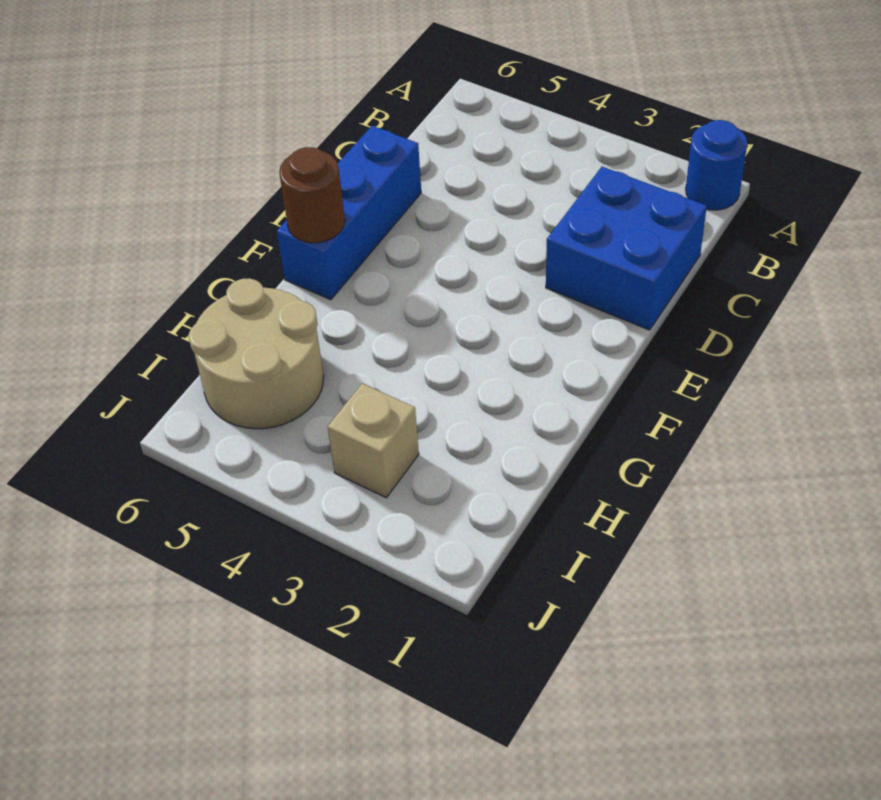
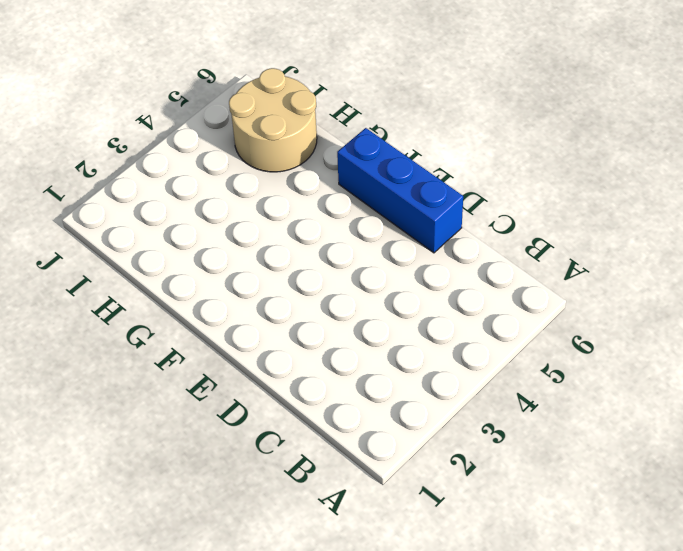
none -> blue 1x1 round brick [686,120,747,210]
none -> blue 2x2 brick [546,167,707,330]

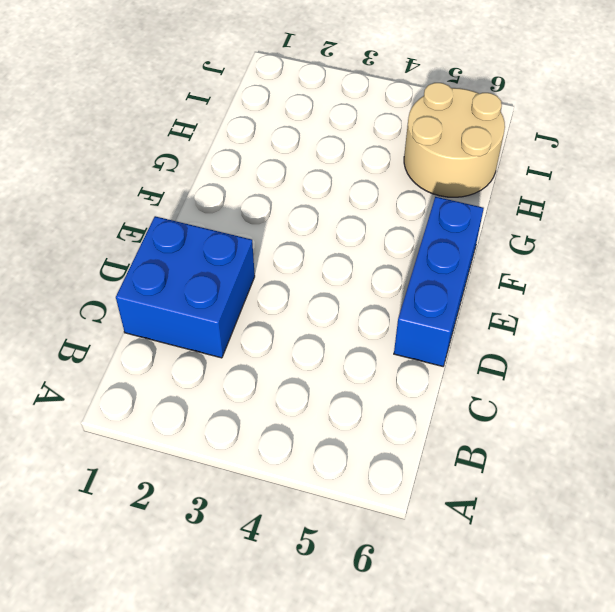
none -> blue 1x1 round brick [686,120,747,210]
none -> tan 1x1 brick [328,384,419,498]

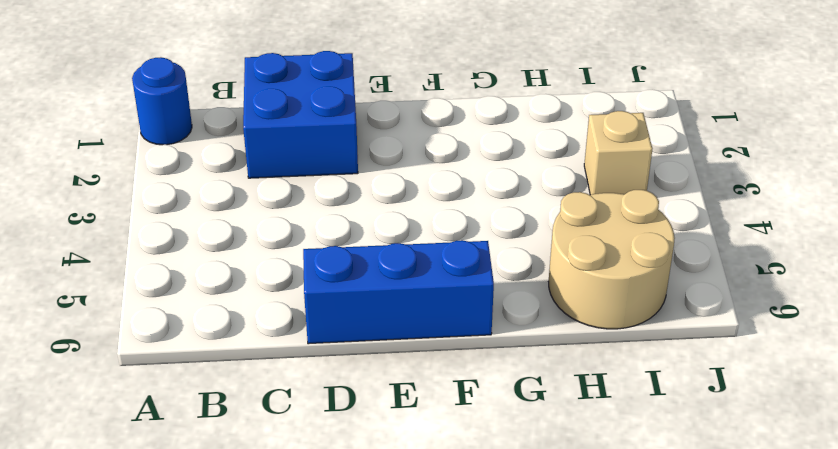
none -> brown 1x1 round brick [279,147,345,243]

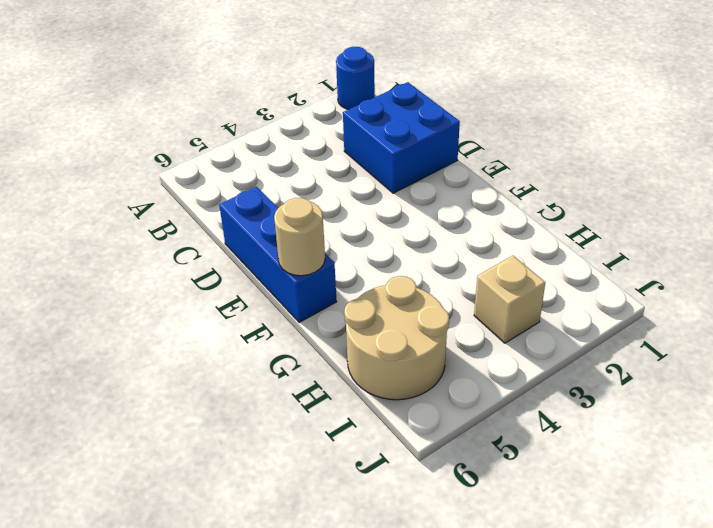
tan 1x1 round brick [274,198,325,276] -> brown 1x1 round brick [279,147,345,243]

